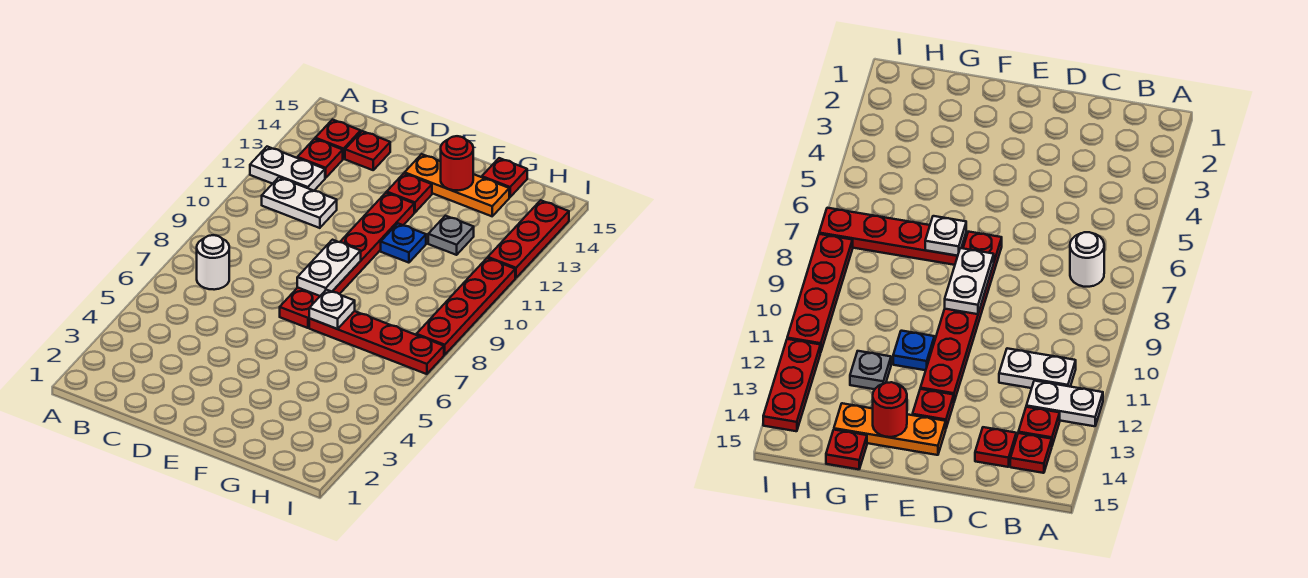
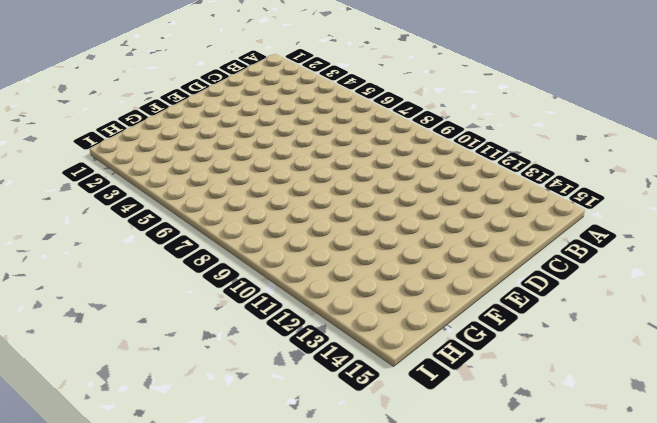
none -> white 1x2 plate [250,147,325,191]
none -> white 1x1 round brick [197,235,229,290]
none -> white 1x2 plate [262,177,337,228]

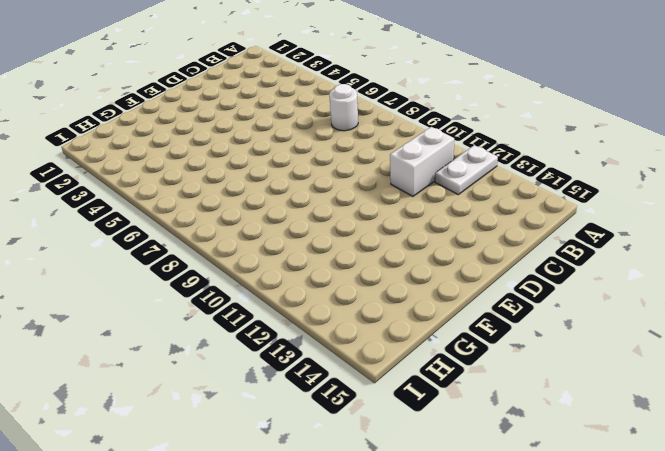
white 1x2 brick [390,127,454,196] -> white 1x2 plate [262,177,337,228]
none -> red 1x1 plate [297,139,343,178]
none -> red 1x1 plate [315,120,361,159]
none -> red 1x1 plate [345,131,390,170]

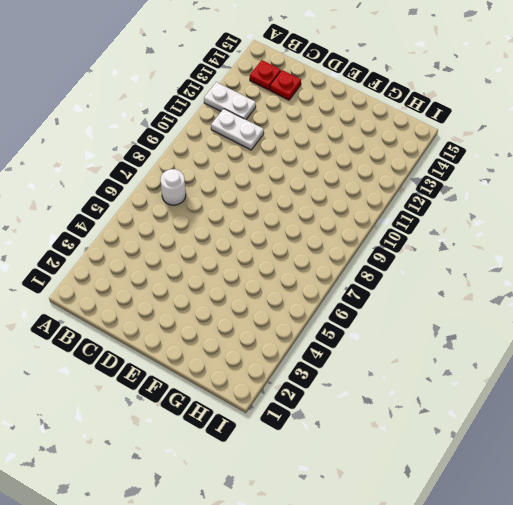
none -> red 1x1 plate [297,139,343,178]
none -> red 1x6 plate [280,193,414,328]
none -> red 1x1 plate [387,173,432,213]

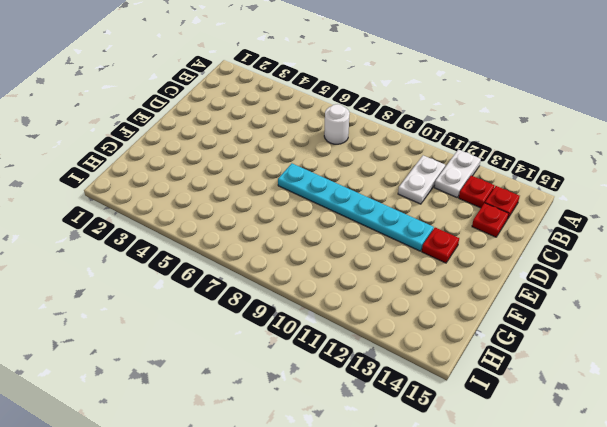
cyan 1x6 plate [278,164,434,251] -> red 1x6 plate [280,193,414,328]
none -> orange 1x3 plate [405,154,509,216]
none -> red 1x4 plate [309,311,444,374]
none -> blue 1x1 plate [381,224,426,263]

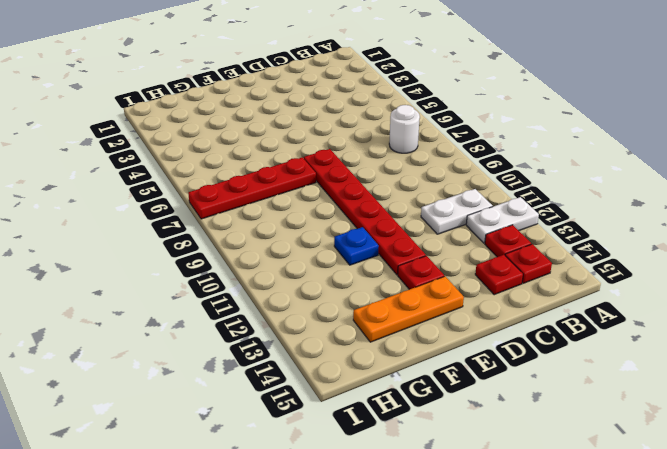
none -> grey 1x1 plate [428,216,474,255]
none -> red 1x1 plate [482,158,527,197]
none -> red 1x4 plate [416,258,515,355]

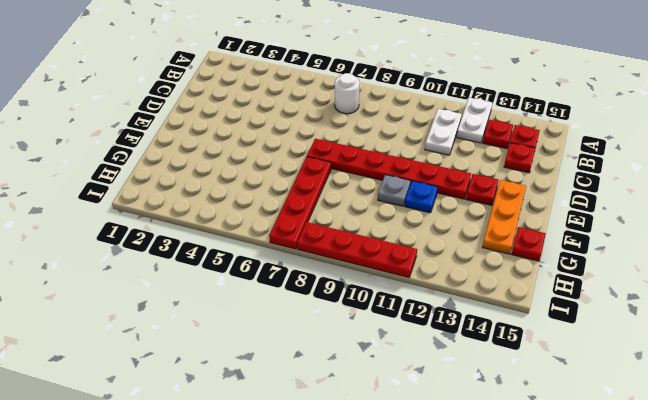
grey 1x1 plate [378,175,411,206] -> grey 1x1 plate moved to [428,216,474,255]
none -> red 1x3 plate [488,200,569,278]
none -> white 1x2 plate [297,240,361,296]
none -> white 1x1 plate [309,290,355,329]

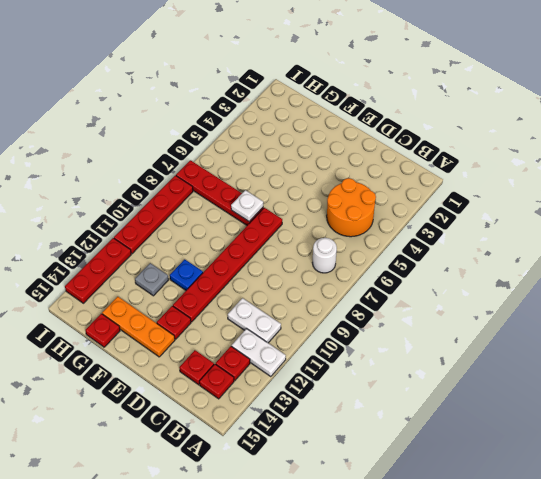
orange 2x2 round brick [327,178,376,237] -> none
none -> white 1x2 plate [297,240,361,296]
none -> red 1x1 round brick [441,136,473,190]

